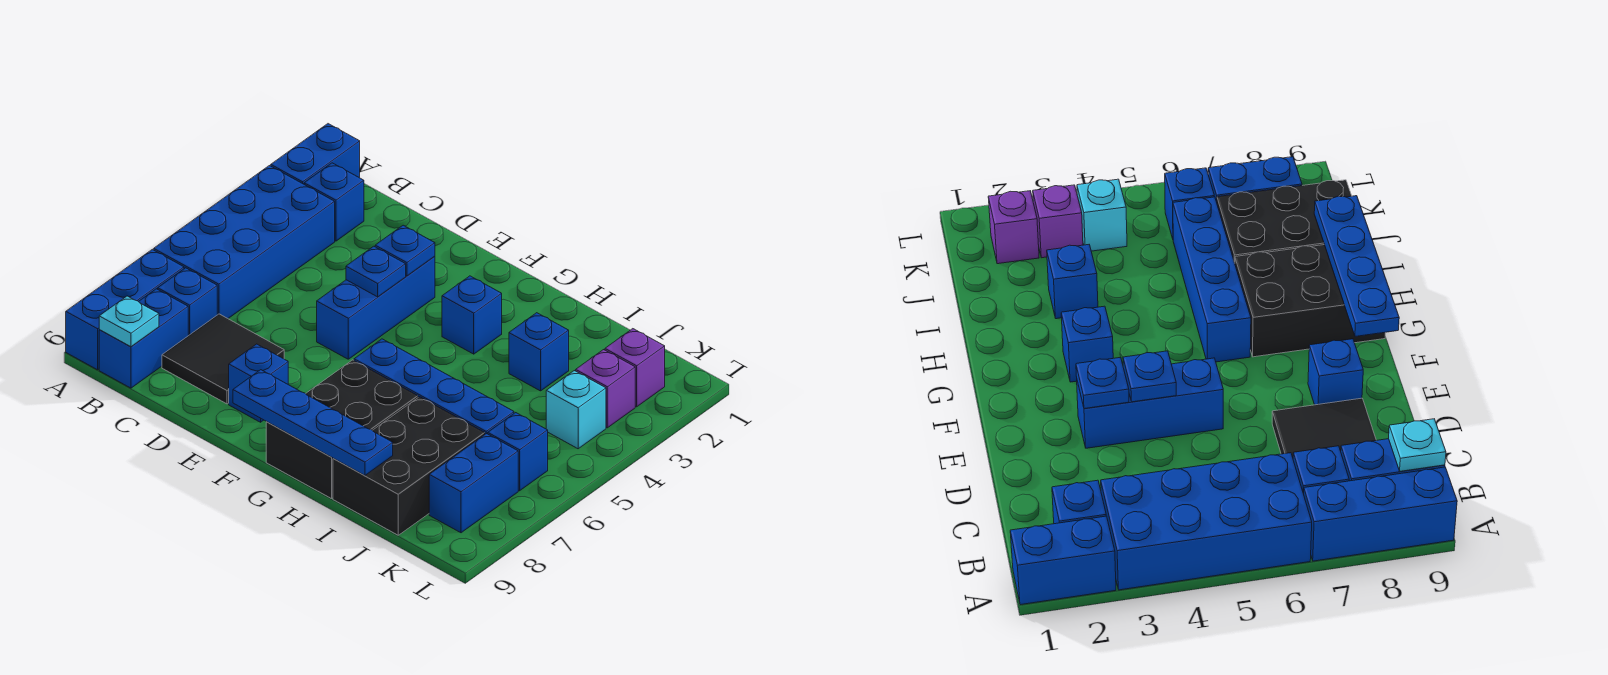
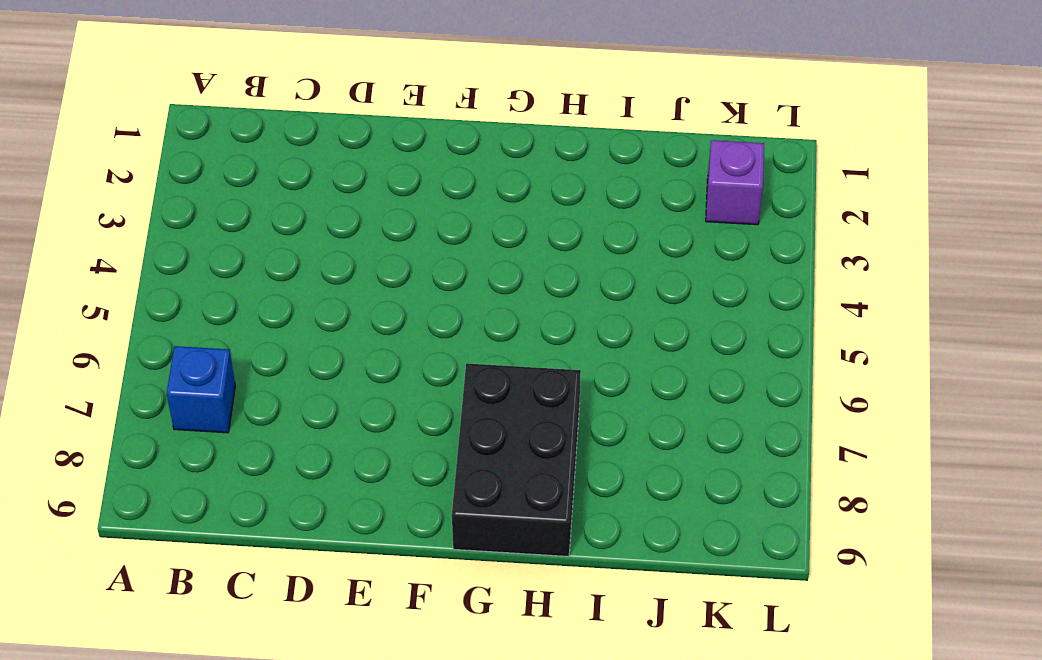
none -> blue 1x2 brick [271,124,360,184]
none -> blue 2x4 brick [154,166,335,318]
none -> blue 1x3 brick [66,249,184,370]

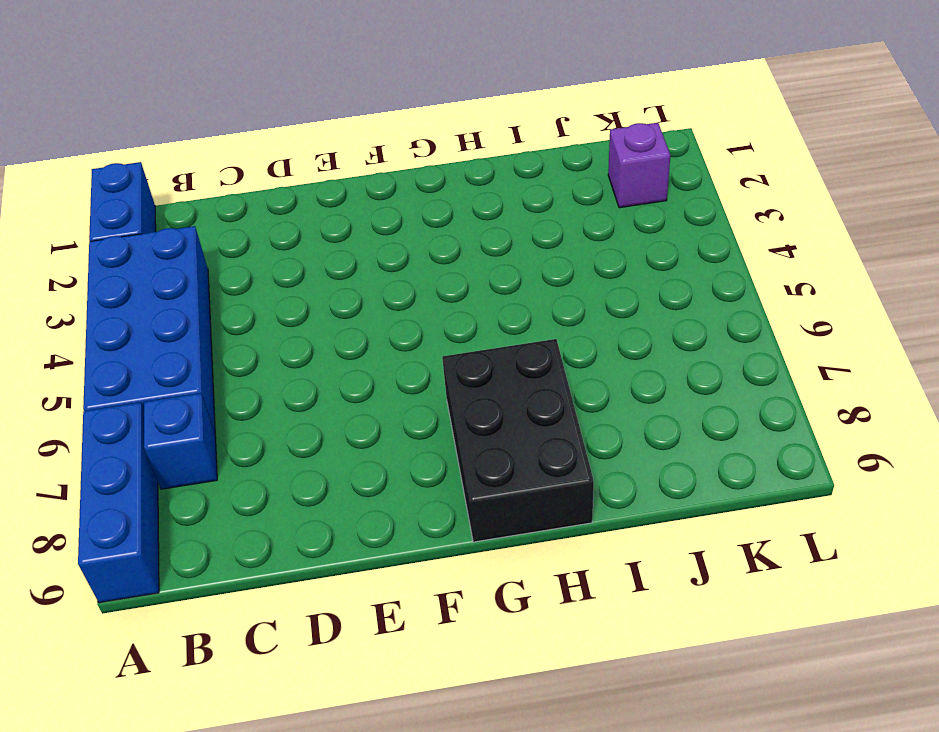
none -> blue 1x1 brick [304,163,364,241]
none -> blue 1x2 brick [99,289,188,388]
none -> black 2x2 tile [162,314,284,404]

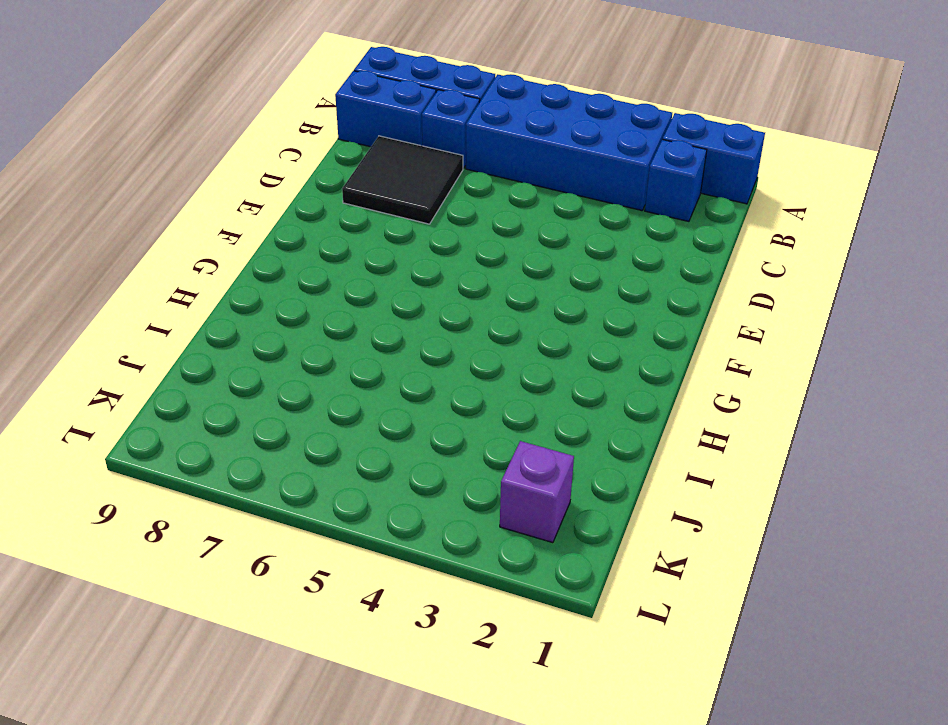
none -> blue 1x3 brick [317,256,435,359]
none -> blue 1x1 brick [229,344,288,422]
none -> blue 1x1 brick [442,276,502,354]

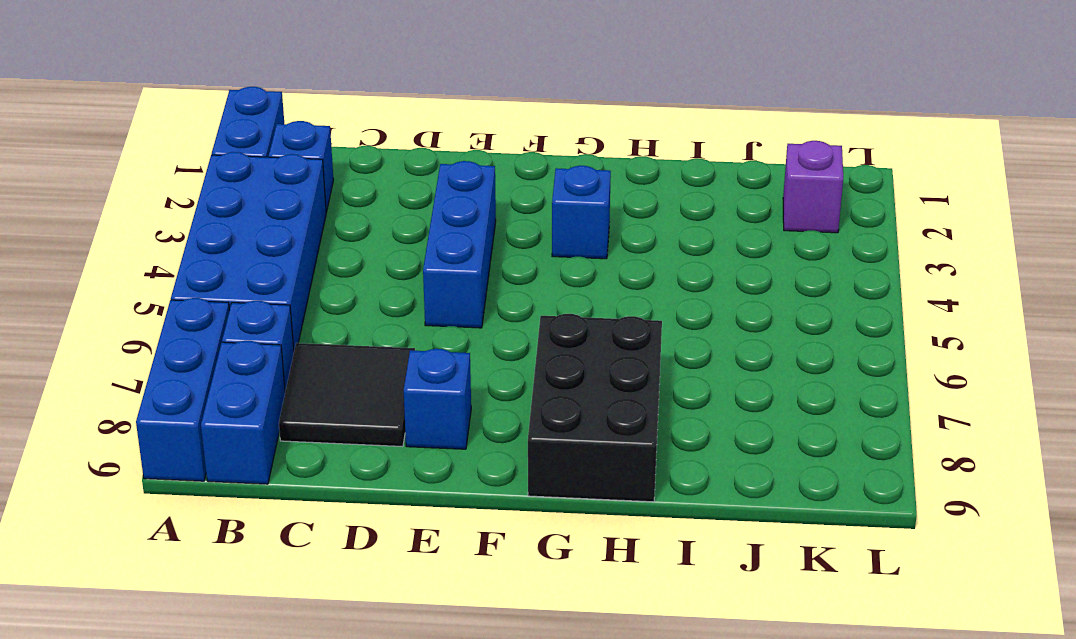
none -> blue 1x4 brick [354,339,514,434]
none -> blue 1x1 brick [509,313,569,391]
none -> black 2x3 brick [333,397,485,535]

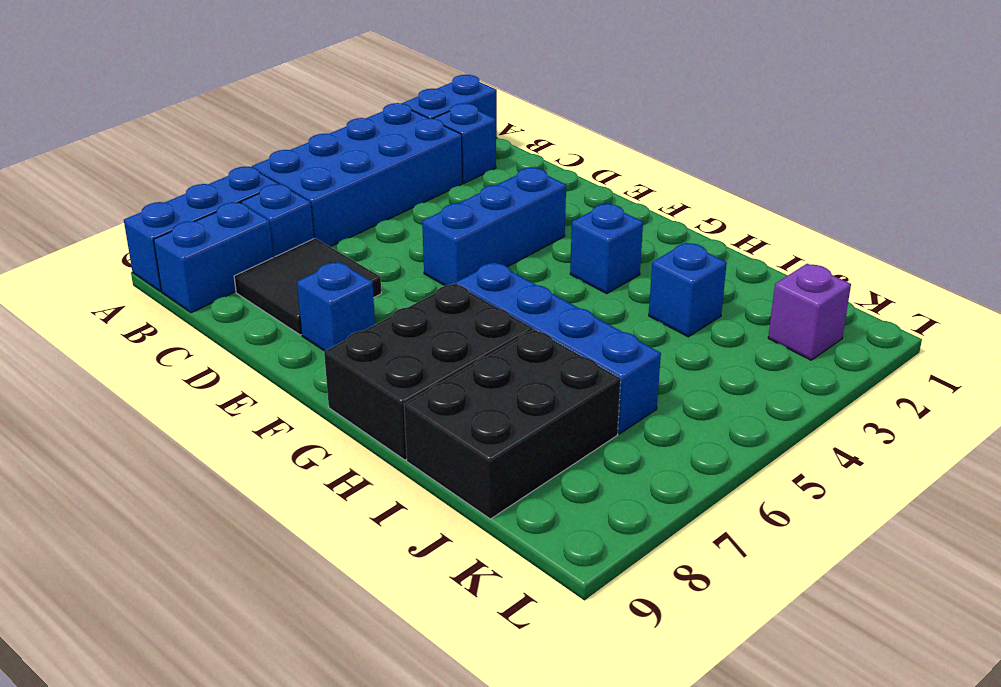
none -> purple 1x1 brick [576,350,635,428]
none -> cyan 1x1 brick [546,371,606,449]
none -> blue 1x1 brick [488,413,548,491]

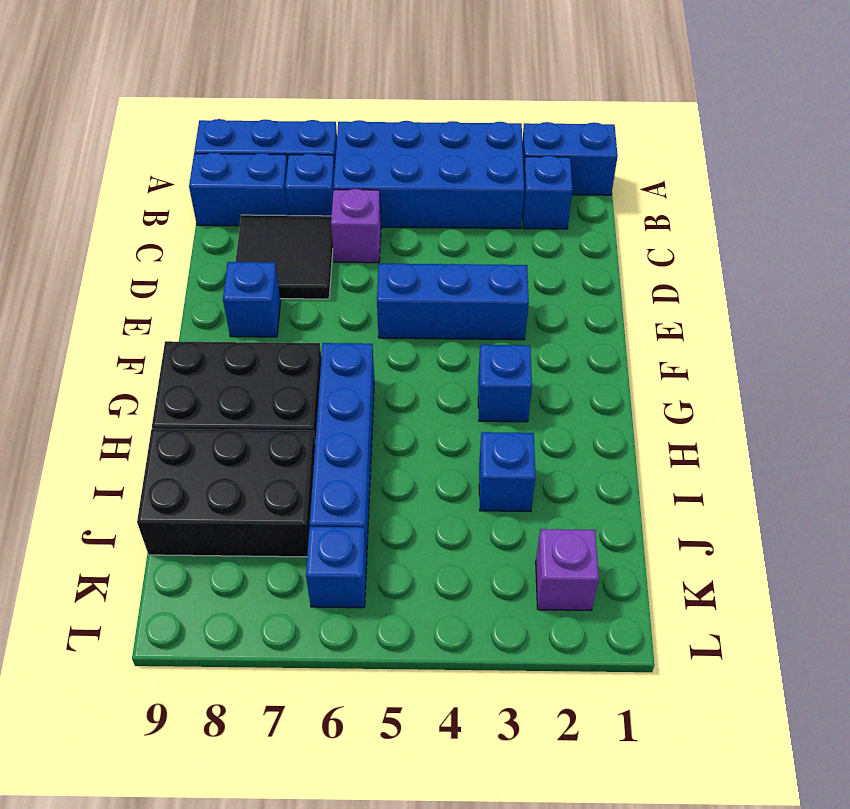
purple 1x1 brick [331,189,381,263] -> purple 1x1 brick moved to [576,350,635,428]
none -> cyan 1x1 brick [546,371,606,449]
none -> blue 1x2 brick [429,433,518,533]
none -> cyan 1x1 plate [99,296,159,347]

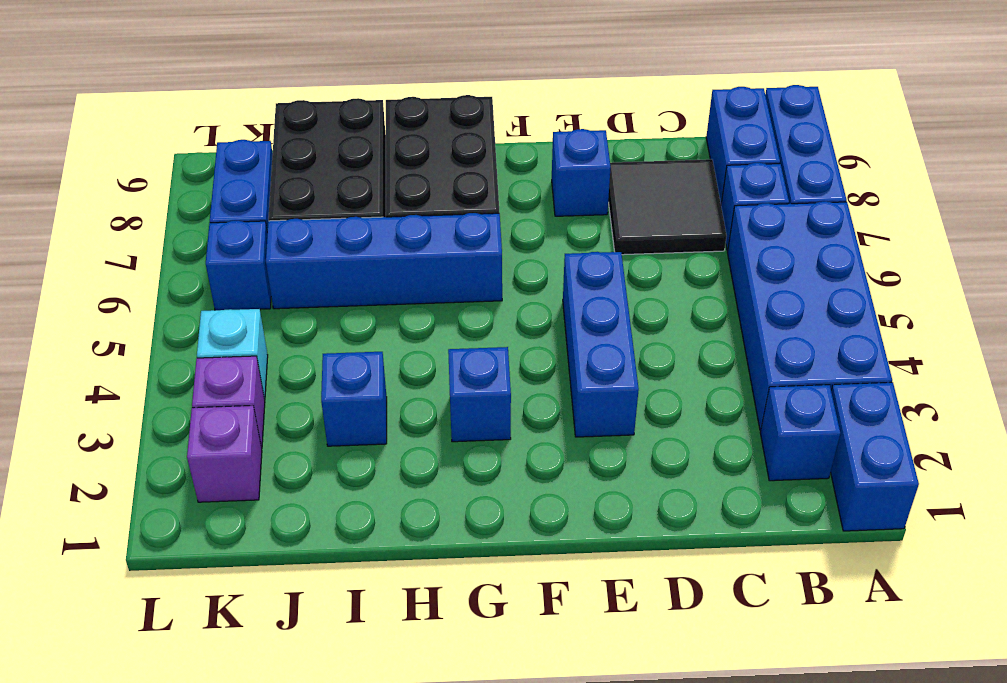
none -> cyan 1x1 plate [99,296,159,347]
none -> blue 1x1 plate [375,225,435,276]
none -> blue 1x1 plate [346,246,406,297]

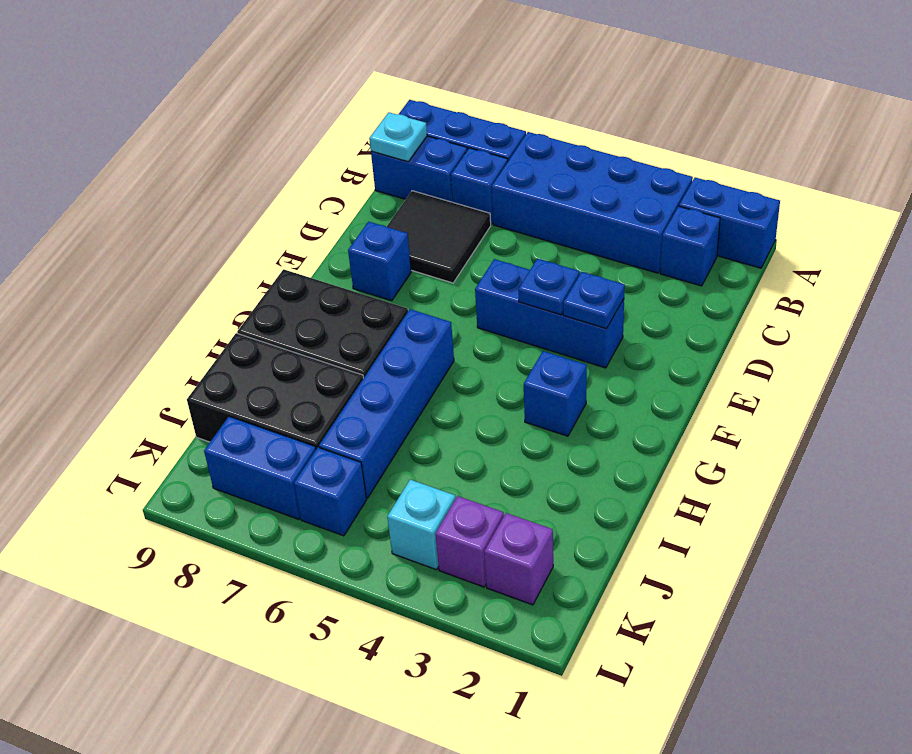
none -> blue 1x1 brick [509,313,569,391]
none -> blue 1x4 plate [233,370,393,475]

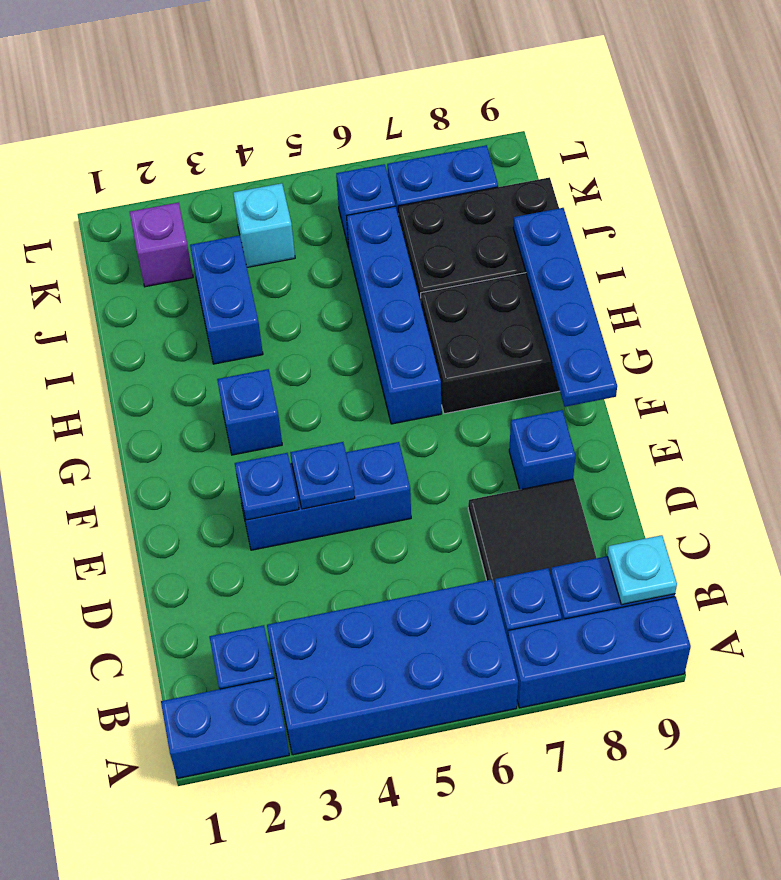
blue 1x2 brick [190,235,263,364] -> blue 1x1 brick [509,313,569,391]
none -> purple 1x1 brick [576,350,635,428]

